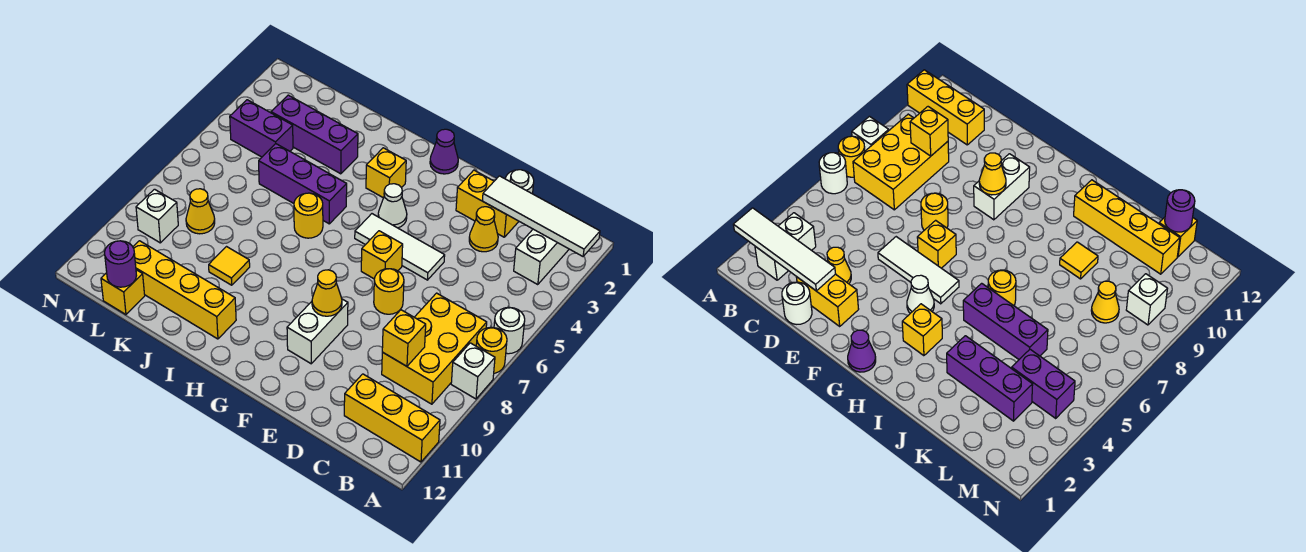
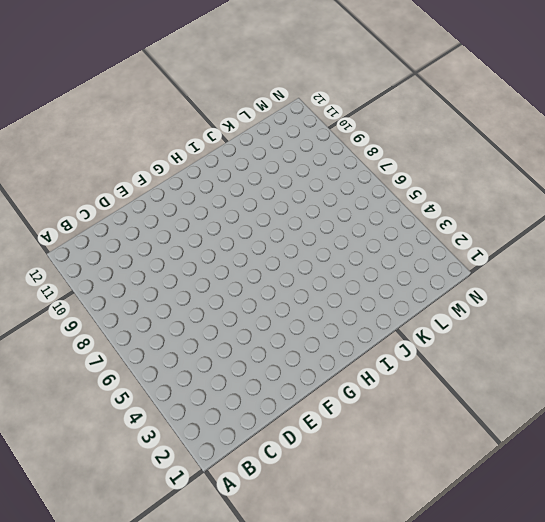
none -> white 1x1 round brick [494,307,525,354]
none -> yellow 1x1 round brick [476,327,507,373]
none -> white 1x1 brick [451,343,495,399]

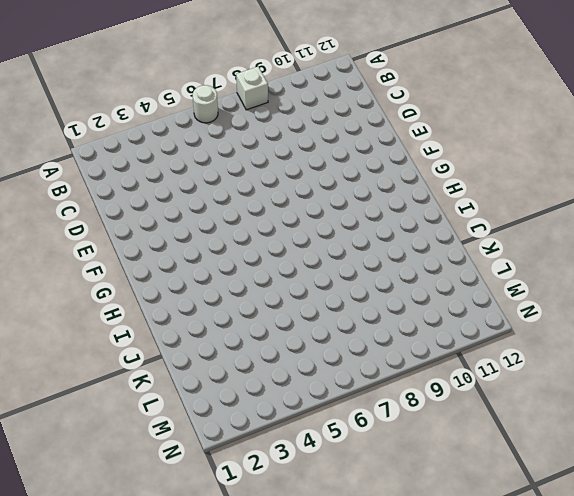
none -> yellow 1x1 round brick [476,327,507,373]
none -> yellow 1x3 brick [344,374,440,462]
none -> white 1x2 brick [514,229,569,285]

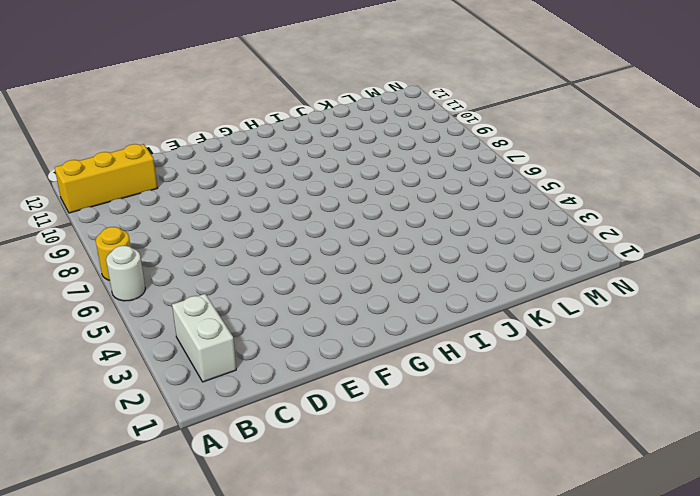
none -> white 1x1 brick [451,343,495,399]
none -> yellow 2x3 brick [382,293,487,404]
none -> white 1x1 round brick [505,170,534,194]

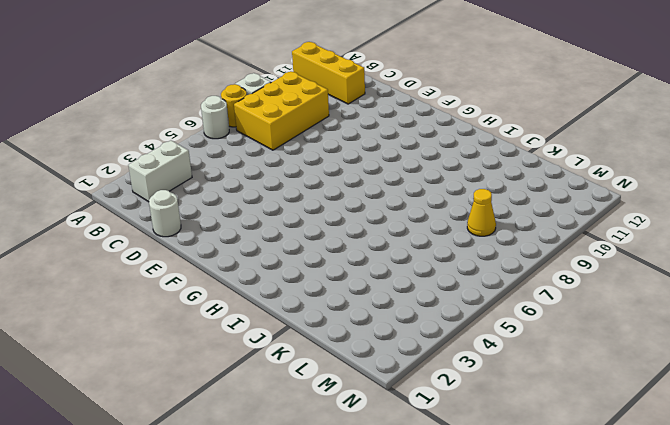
none -> yellow 1x2 brick [456,170,519,237]
none -> yellow 1x1 cone [469,207,498,252]
none -> white 1x3 tile [355,214,445,280]

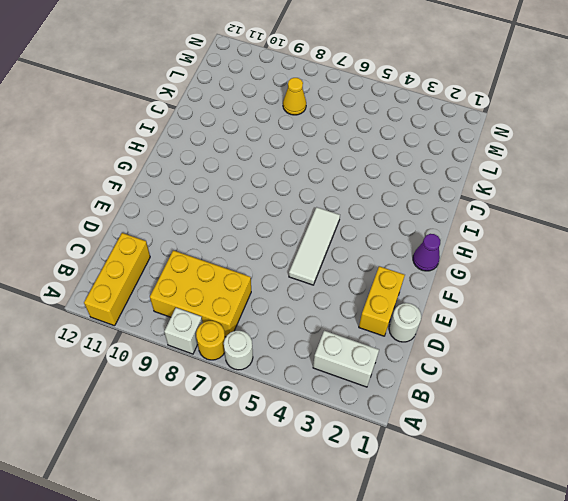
none -> yellow 1x1 cone [469,207,498,252]
none -> yellow 1x1 round brick [374,269,404,314]
none -> yellow 1x1 brick [361,231,403,279]

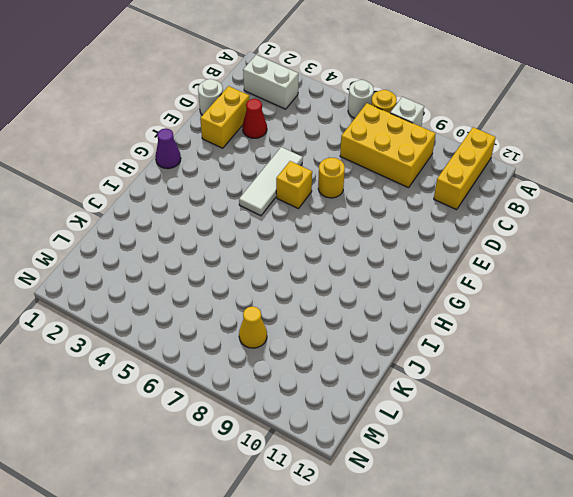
red 1x1 cone [242,99,267,138] -> yellow 1x1 cone [469,207,498,252]
none -> white 1x2 brick [287,299,348,364]
none -> white 1x1 cone [378,184,407,228]
none -> yellow 1x1 brick [366,148,406,198]

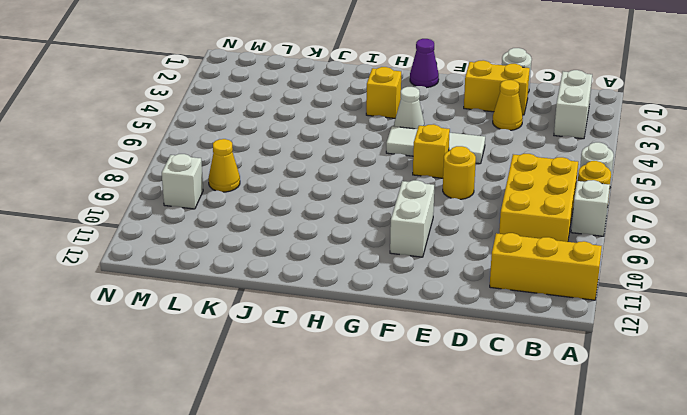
none -> purple 1x3 brick [259,144,347,224]
none -> yellow 1x1 round brick [294,193,323,238]
none -> yellow 1x4 brick [133,241,236,339]

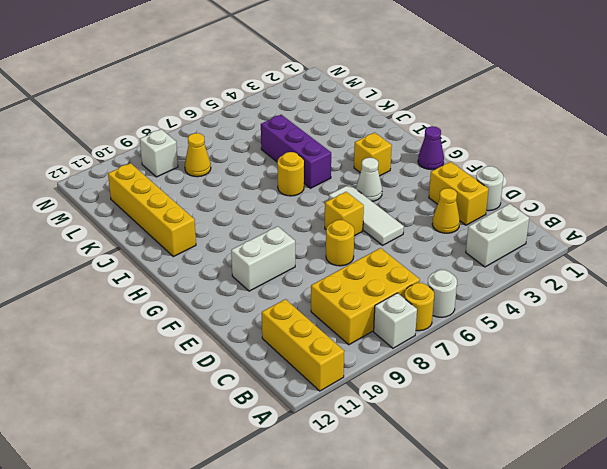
none -> purple 1x3 brick [271,95,358,174]
none -> yellow 1x1 tile [209,247,250,285]
none -> purple 1x2 brick [230,100,293,157]

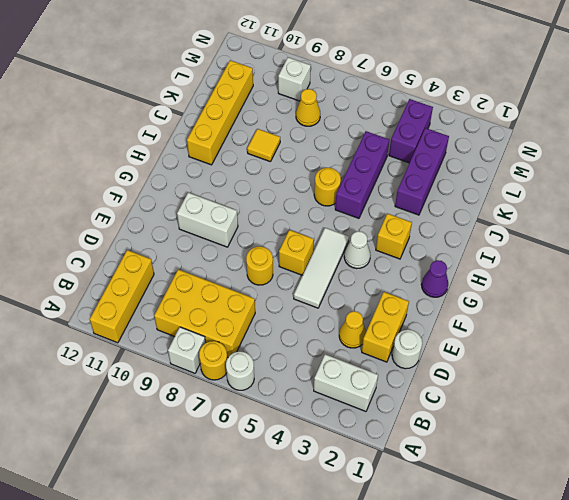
none -> yellow 1x1 brick [101,270,145,315]
none -> white 1x4 tile [482,176,600,256]
none -> yellow 1x1 brick [382,310,426,366]

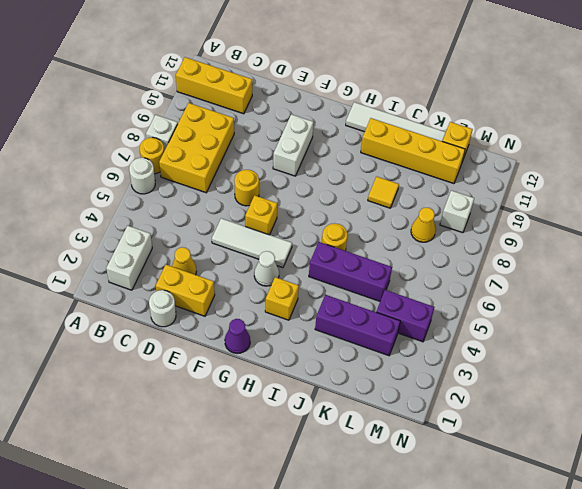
white 1x4 tile [346,102,446,141] -> white 1x4 tile moved to [482,176,600,256]
none -> yellow 1x1 brick [382,310,426,366]
none -> yellow 1x1 cone [312,270,342,316]
none -> purple 1x1 round brick [105,241,137,287]

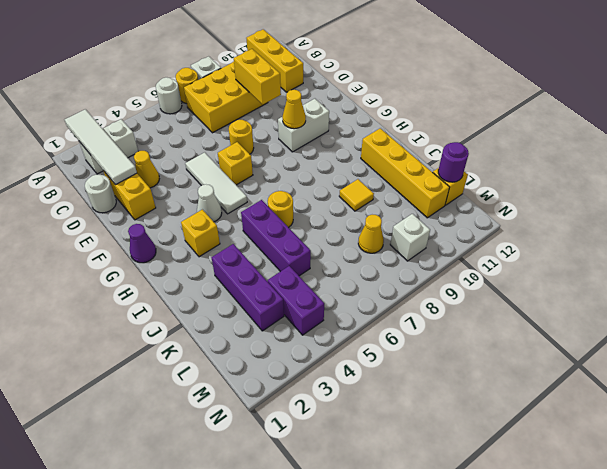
yellow 1x2 brick [234,49,281,104] -> yellow 1x1 brick [382,310,426,366]

